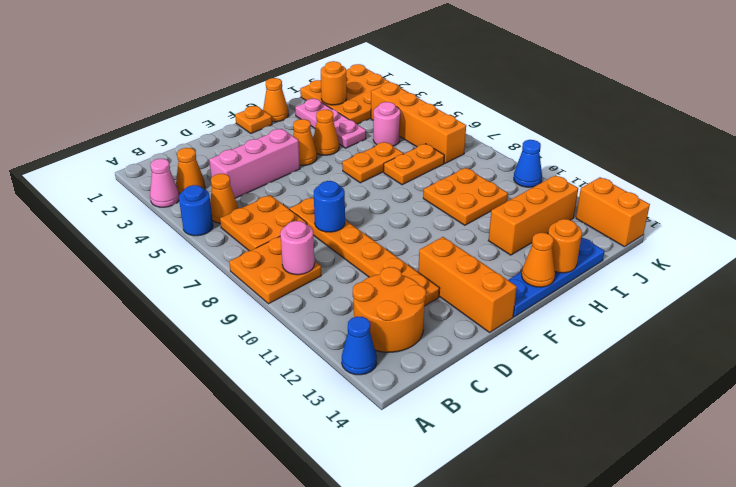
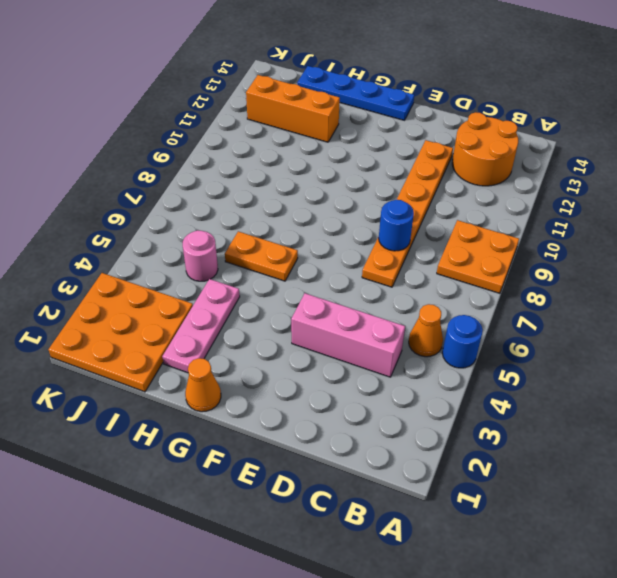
none -> pink 1x1 cone [150,159,179,207]
none -> blue 1x1 cone [342,316,377,375]
none -> orange 1x1 cone [176,148,205,193]
none -> orange 2x2 plate [220,195,307,251]

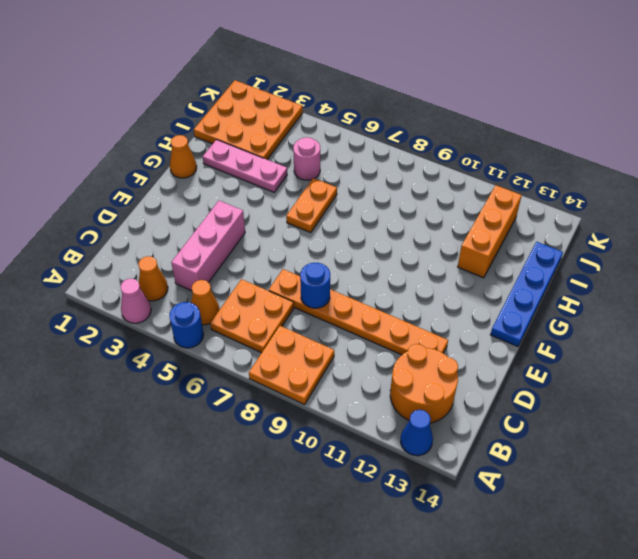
none -> orange 1x3 brick [418,237,517,332]
none -> orange 1x1 plate [235,106,272,134]
none -> orange 1x1 cone [293,119,317,165]
none -> orange 1x1 cone [313,110,339,155]

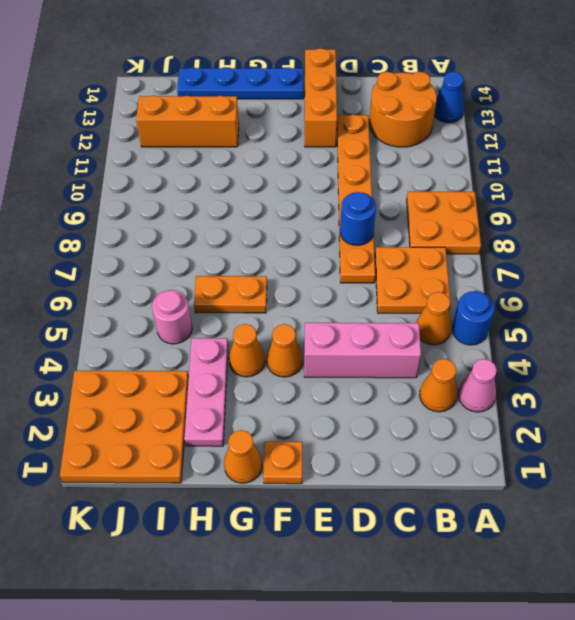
none -> orange 1x2 plate [384,144,444,185]
none -> orange 2x2 plate [423,168,508,225]
none -> orange 1x4 brick [371,83,466,163]
none -> blue 1x1 cone [514,140,542,187]

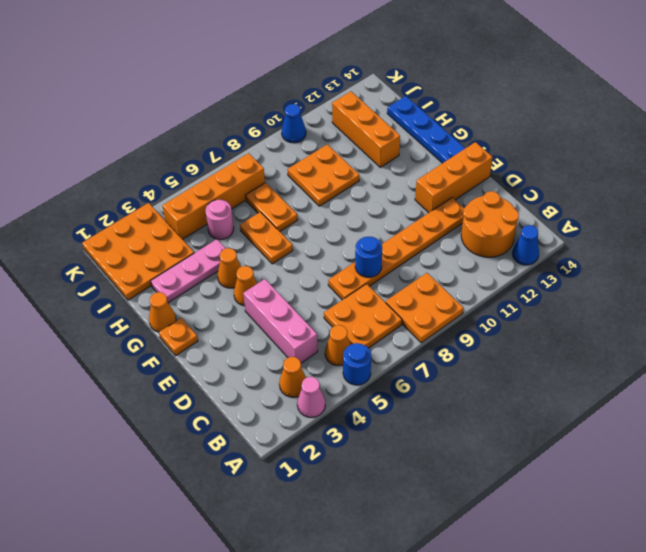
none -> orange 1x2 brick [576,177,650,247]
none -> pink 1x1 round brick [280,221,314,275]
none -> orange 1x1 cone [522,233,555,287]
none -> orange 1x1 round brick [548,219,582,273]

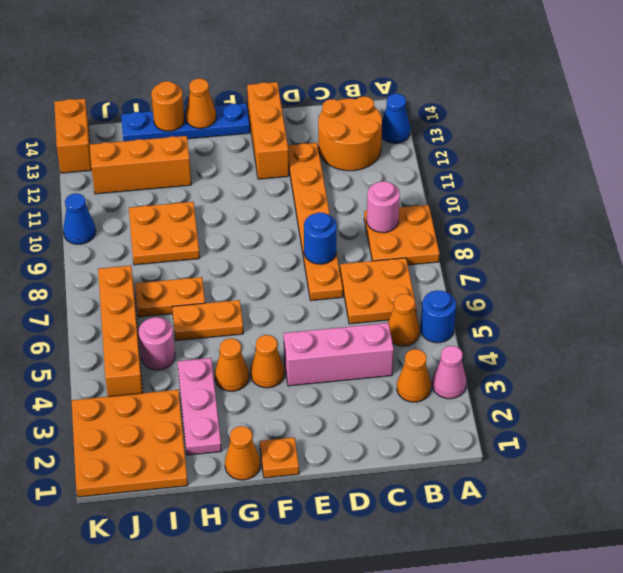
none -> orange 1x1 round brick [321,61,347,105]

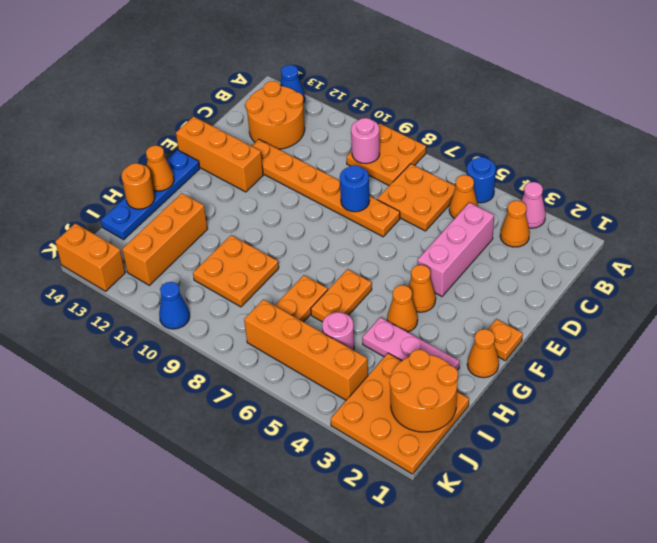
orange 2x2 round brick [390,350,458,432] -> orange 1x1 round brick [321,61,347,105]

